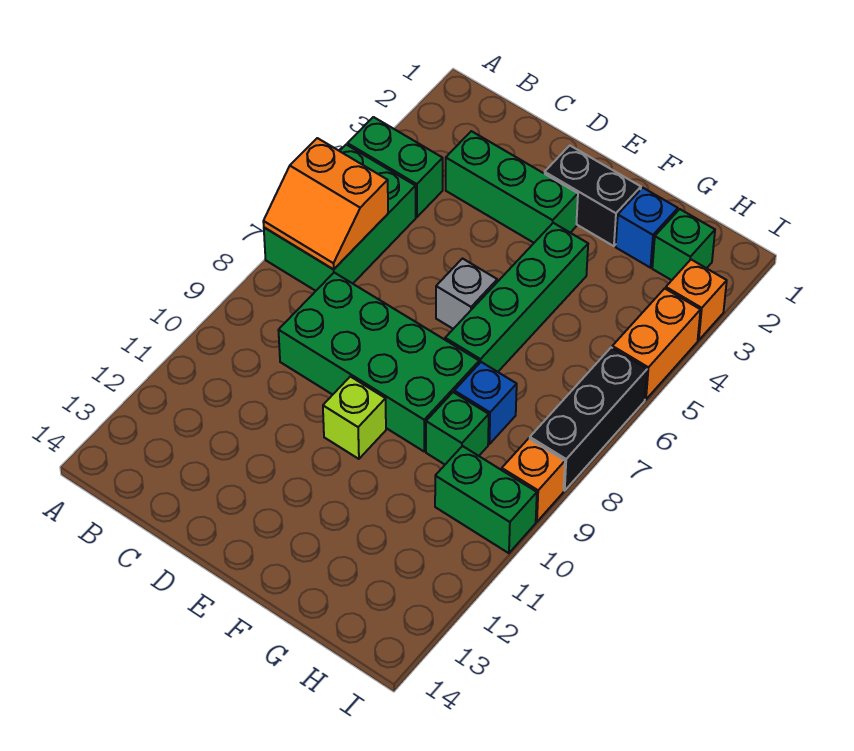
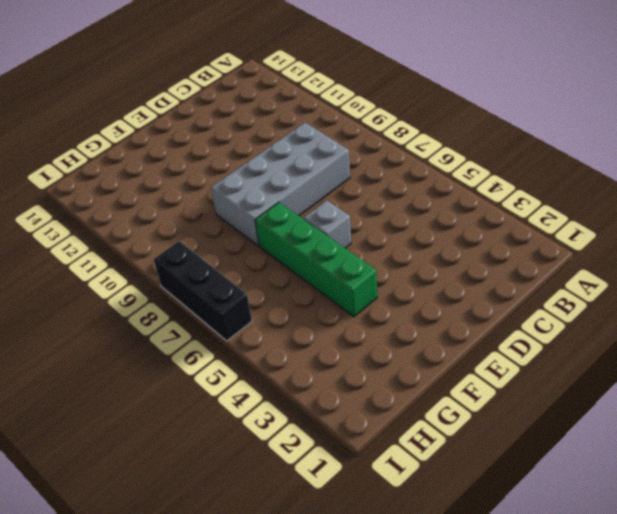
grey 2x4 brick [211,123,350,246] -> green 2x4 brick [278,273,479,451]
none -> green 1x2 brick [347,117,443,217]
none -> green 2x3 brick [264,145,416,291]
none -> green 1x3 brick [446,131,578,243]

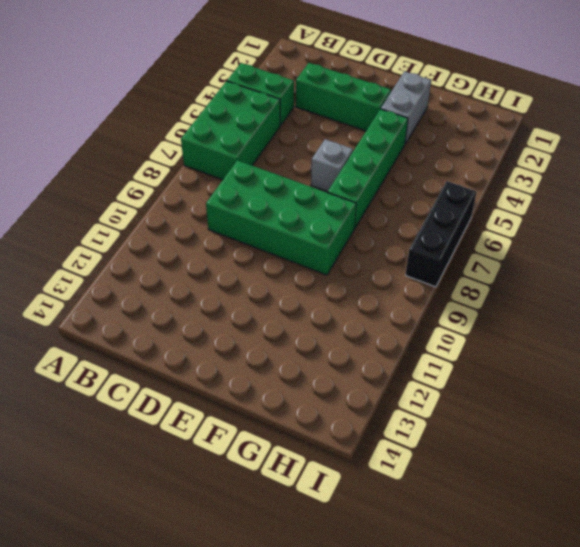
grey 1x2 brick [381,72,431,144] -> black 1x2 brick [545,146,641,246]
none -> lime 1x1 brick [323,377,386,459]
none -> blue 1x1 brick [616,188,678,268]
none -> blue 1x1 brick [454,362,517,444]

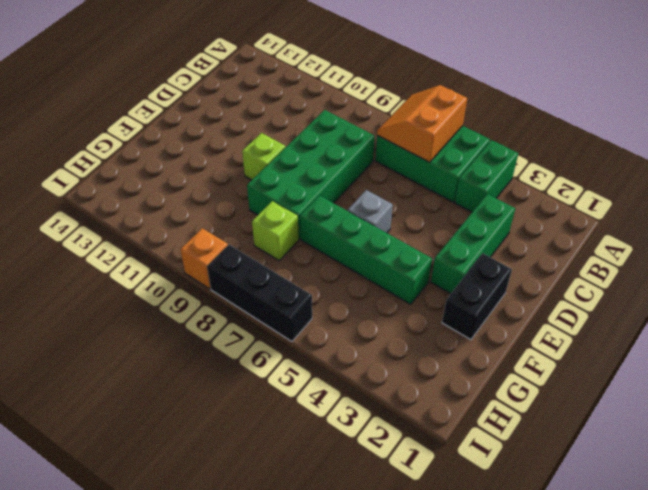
lime 1x1 brick [252,201,299,260] -> blue 1x1 brick [454,362,517,444]
none -> blue 1x1 brick [616,188,678,268]
none -> green 1x1 brick [426,392,489,464]
none -> green 1x1 brick [652,209,715,280]

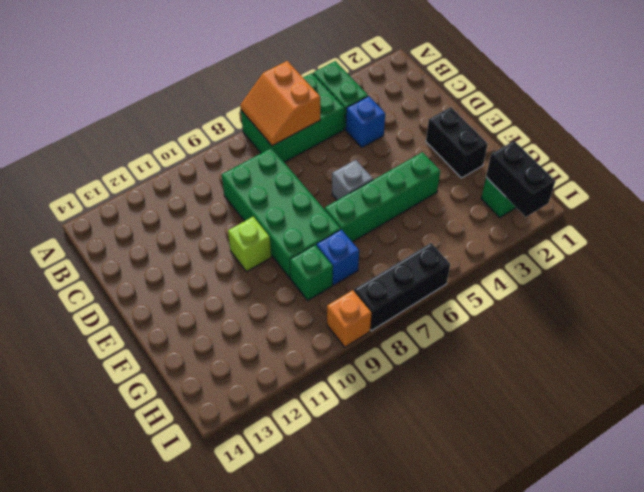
blue 1x1 brick [346,96,385,147] -> blue 1x1 brick moved to [616,188,678,268]
black 1x2 brick [486,141,555,217] -> none
none -> green 1x3 brick [446,131,578,243]
none -> green 1x2 brick [435,446,537,553]
none -> orange 1x1 brick [666,260,727,340]

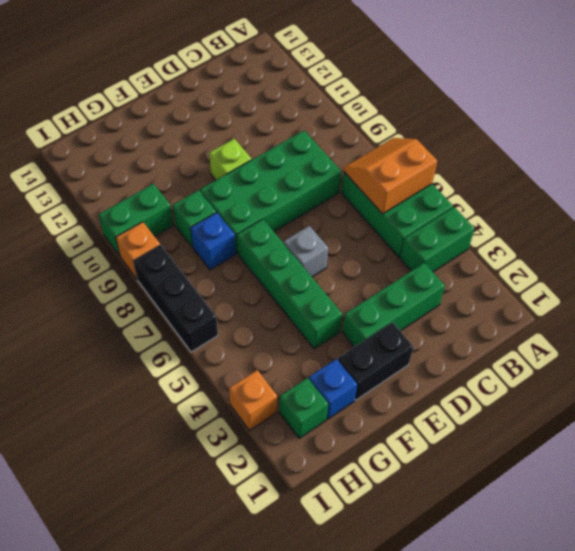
none -> orange 1x2 brick [612,288,700,399]

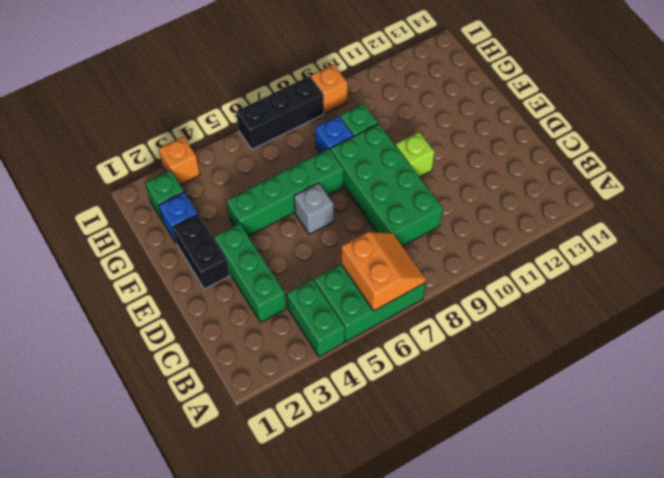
none -> green 1x2 brick [435,446,537,553]
none -> orange 1x2 brick [612,288,700,399]

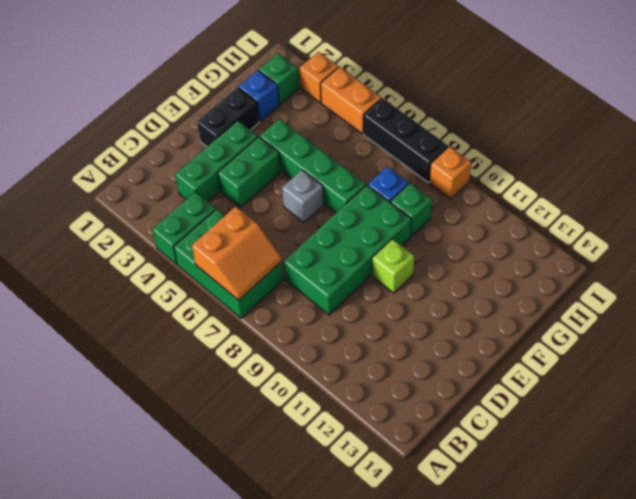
green 1x2 brick [218,137,281,207] -> green 1x2 brick moved to [435,446,537,553]

